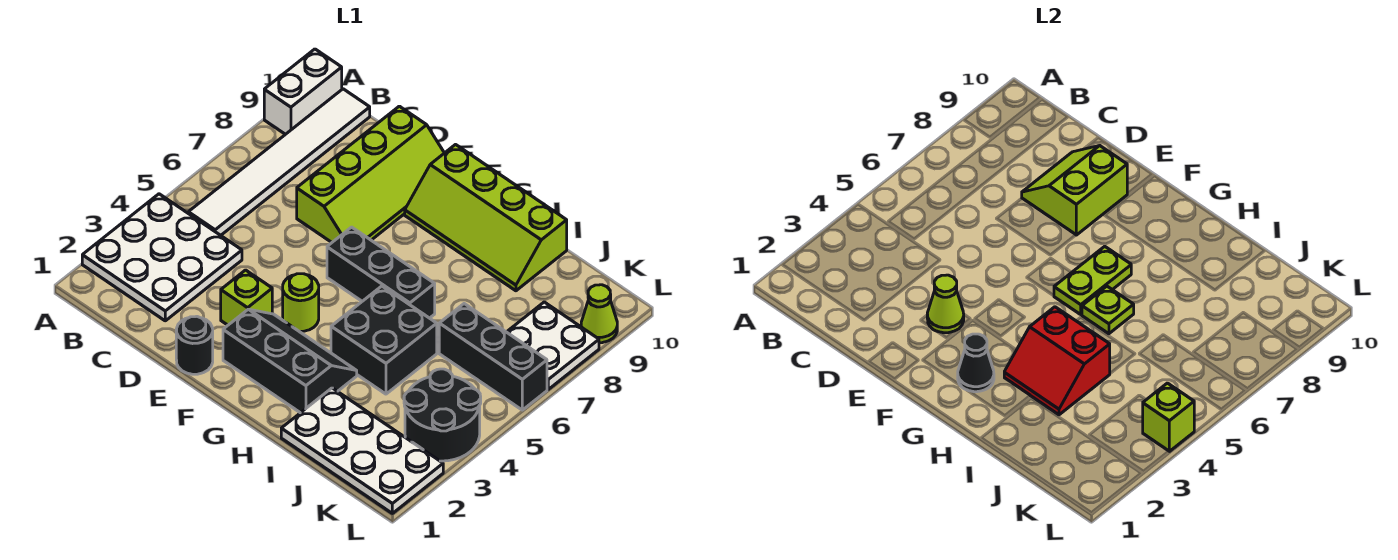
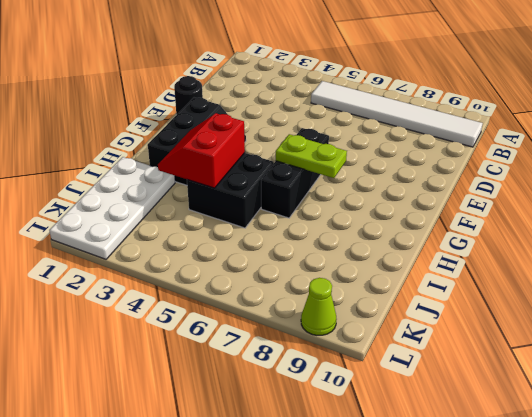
none -> white 3x3 plate [82,194,242,321]
none -> white 1x2 brick [264,49,342,134]
none -> lime 2x4 slope [297,106,444,242]

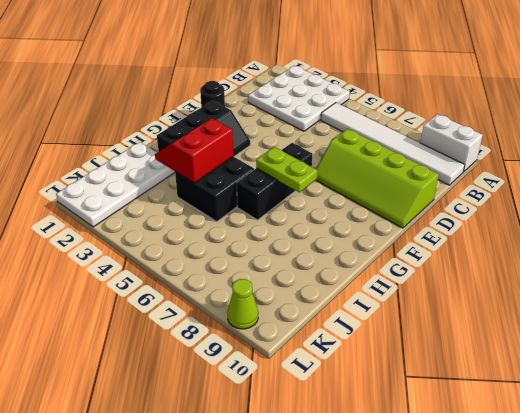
none -> lime 1x1 brick [221,270,272,325]
none -> lime 1x1 round brick [283,274,319,331]
none -> lime 2x4 slope [405,145,567,291]

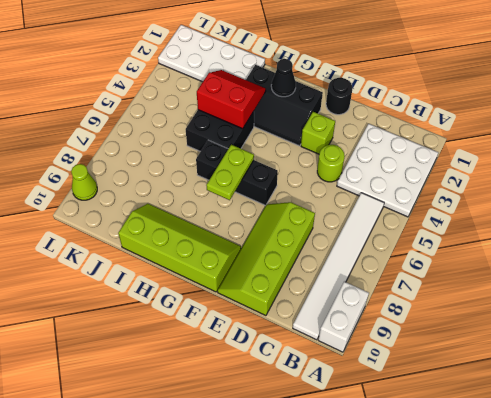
lime 1x1 round brick [317,145,345,182] -> lime 1x1 round brick moved to [283,274,319,331]
none -> black 1x3 brick [439,304,547,410]
none -> black 2x2 round brick [404,369,481,461]
none -> white 2x2 plate [507,302,599,389]

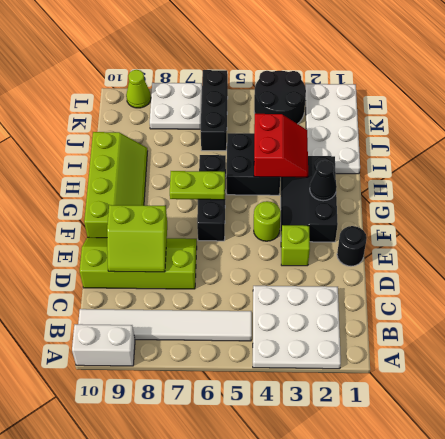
none -> lime 1x1 cone [927,275,964,333]
none -> lime 1x1 plate [1082,286,1134,334]
none -> lime 1x1 brick [1143,383,1194,451]

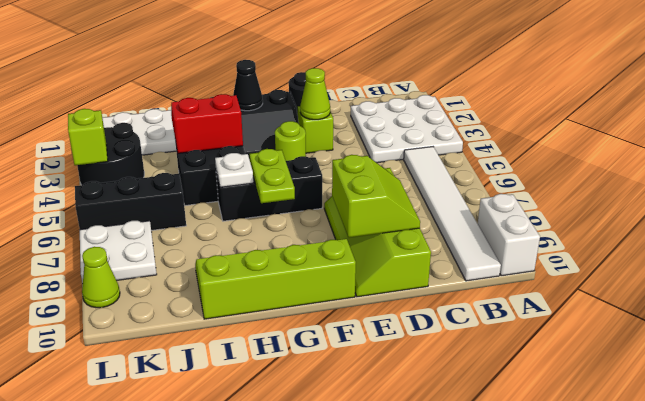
white 1x1 plate [215,153,253,187] -> lime 1x1 plate [1082,286,1134,334]

